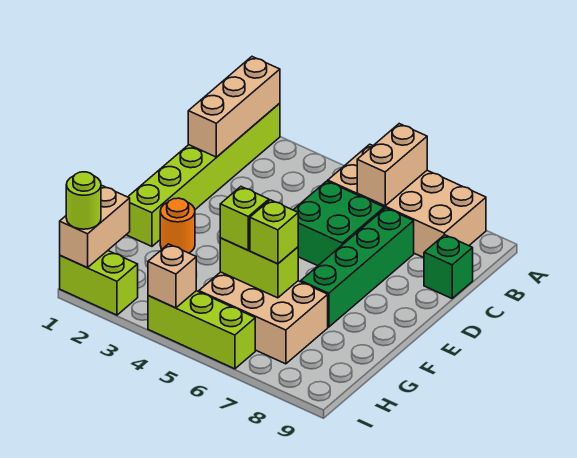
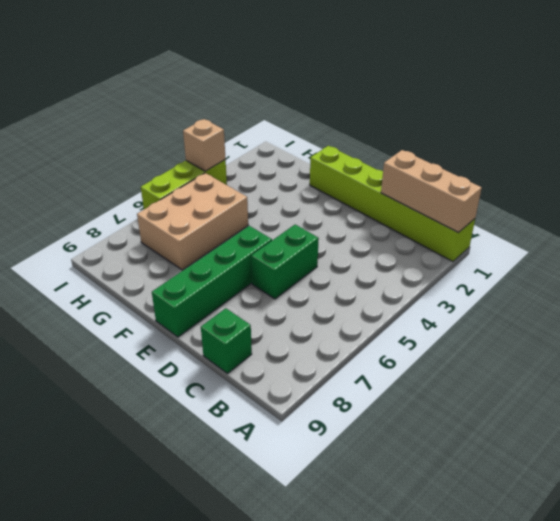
green 1x2 brick [251,225,319,299] -> green 2x2 brick [293,181,384,266]
green 1x4 brick [152,226,272,337] -> green 1x4 brick turned to [301,208,414,327]
none -> tan 2x4 brick [328,144,486,258]
none -> orange 1x1 round brick [160,198,195,253]
none -> lime 1x2 brick [60,251,138,315]

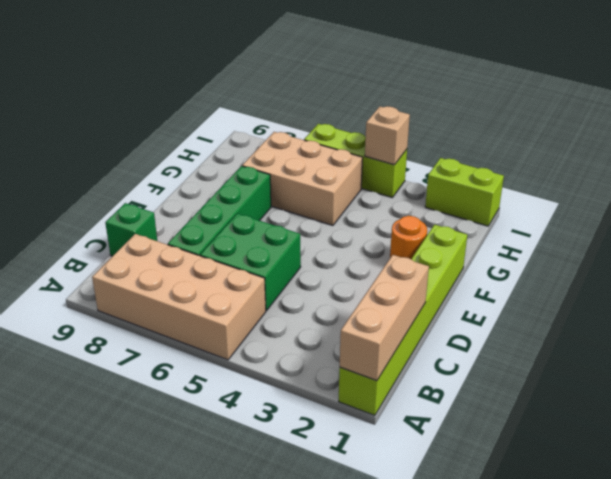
none -> tan 1x2 brick [357,124,427,206]
none -> lime 1x2 brick [220,238,298,298]
none -> tan 1x2 brick [60,185,130,268]

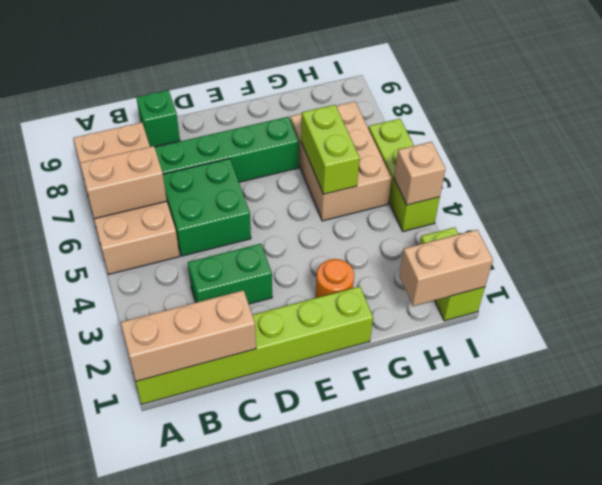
green 1x2 brick [188,244,272,304] -> none
none -> lime 1x1 brick [220,187,269,250]
none -> lime 1x1 brick [250,200,298,264]
none -> lime 1x1 round brick [66,172,101,229]

